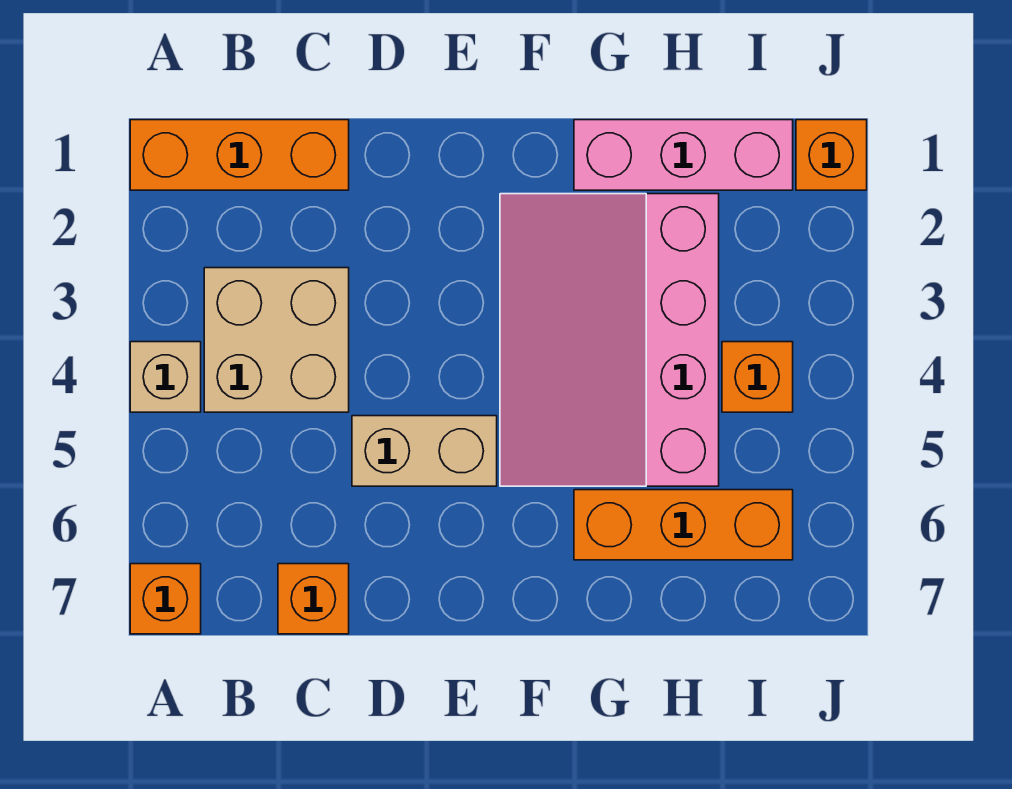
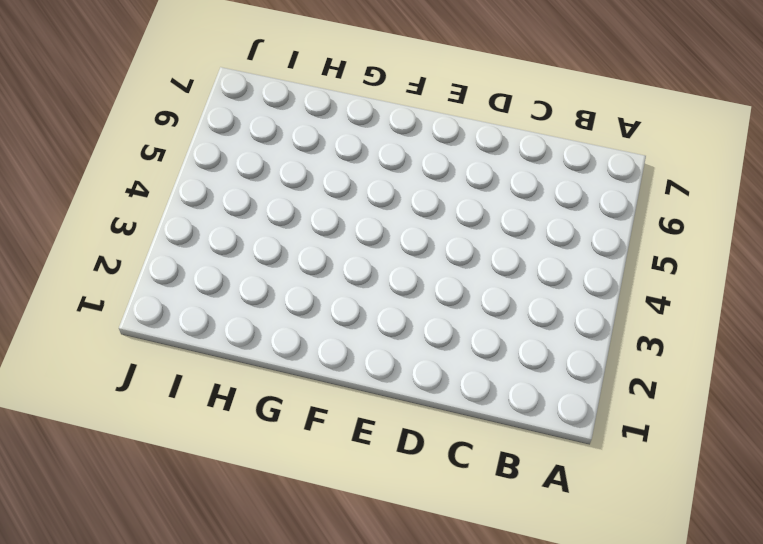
none -> orange 1x3 brick [130,120,349,190]
none -> tan 1x1 brick [130,342,201,412]

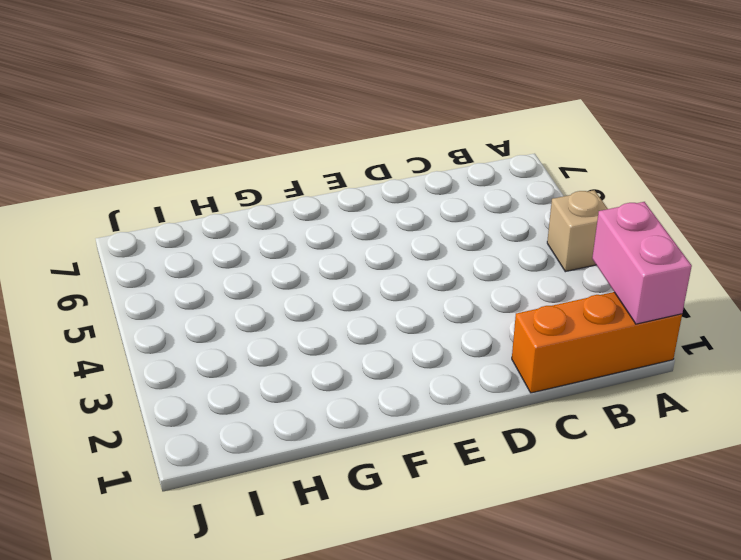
pink 1x2 brick [592,202,692,324] -> none
none -> orange 1x1 brick [130,564,201,634]
none -> tan 2x2 brick [204,268,349,412]

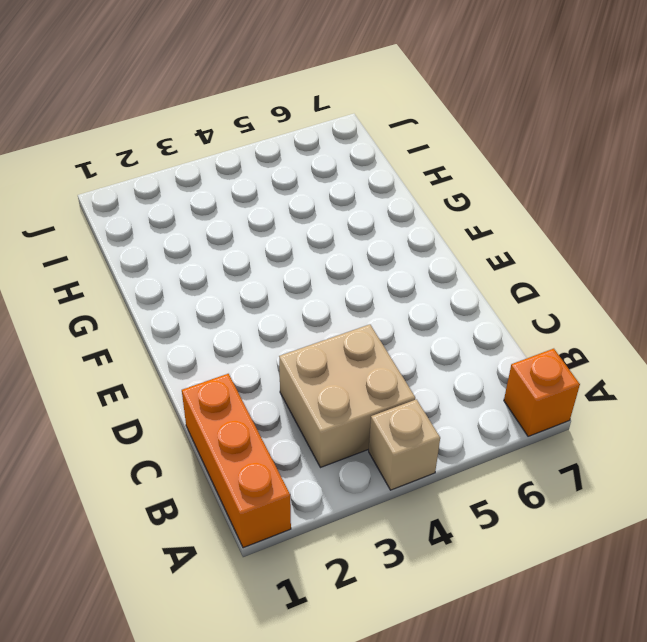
none -> orange 1x1 brick [278,564,349,634]
none -> tan 1x2 brick [352,416,497,486]

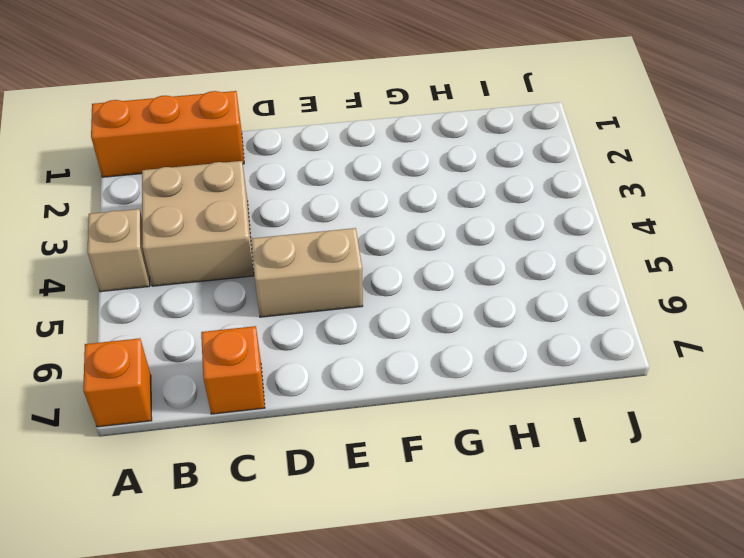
none -> pink 3x4 slope [500,194,719,486]
none -> pink 1x3 brick [574,120,793,190]

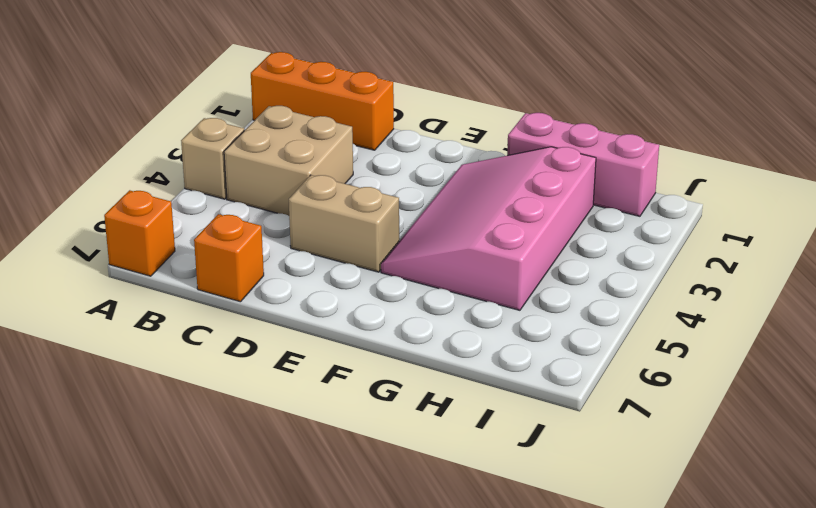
none -> orange 1x3 brick [574,490,793,560]
none -> orange 1x1 brick [722,342,793,412]

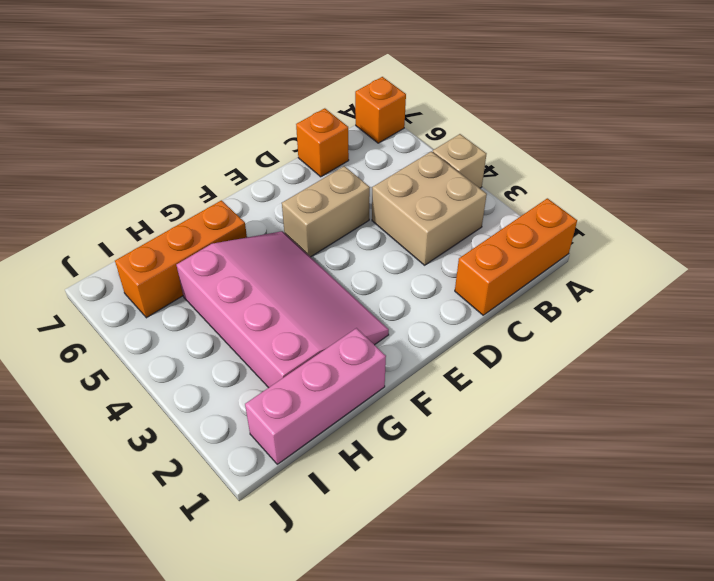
none -> orange 1x1 brick [722,342,793,412]
none -> orange 1x1 brick [796,120,867,190]

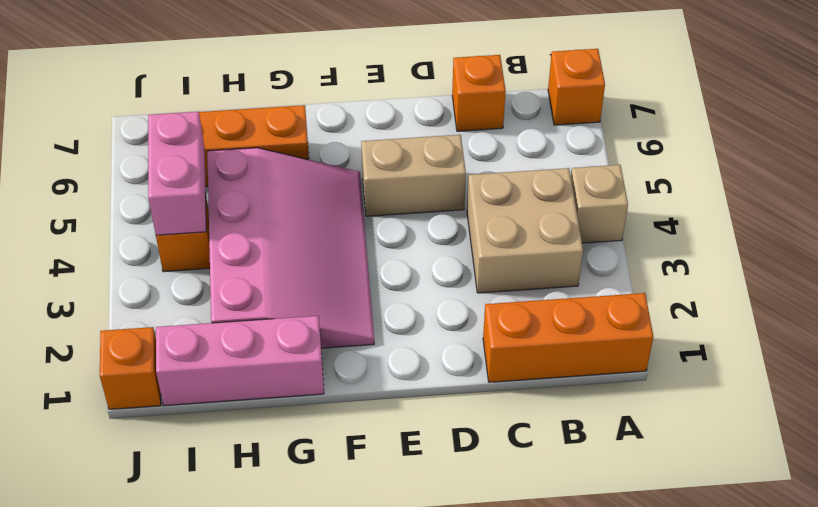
pink 1x2 brick [148,112,207,235] -> none

